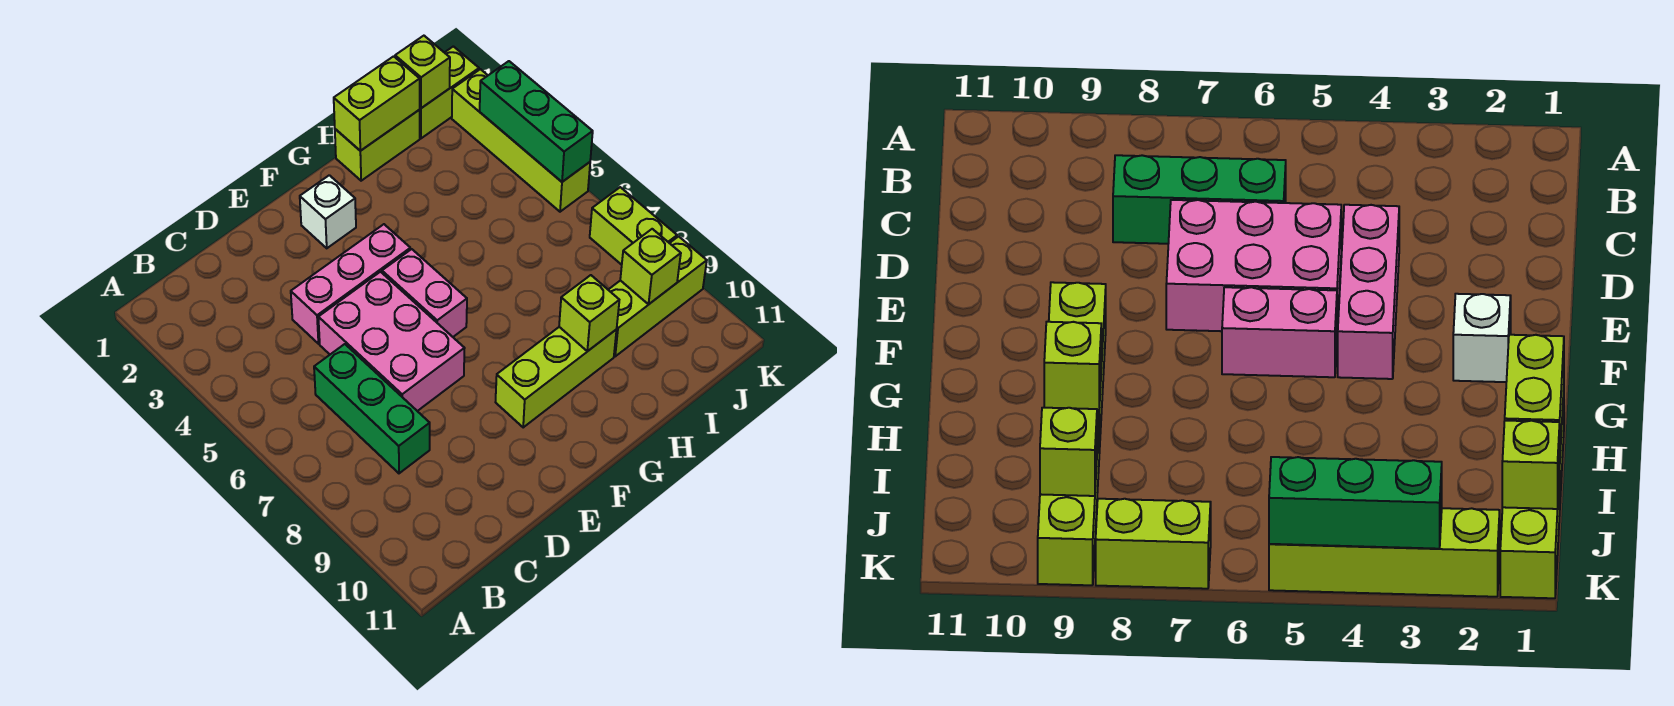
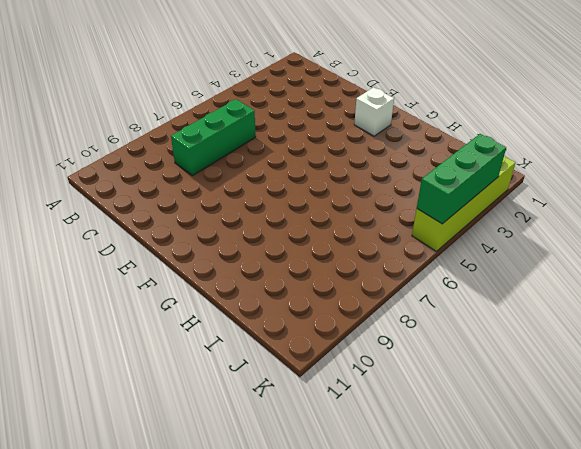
none -> pink 1x3 brick [291,224,410,344]
none -> pink 2x3 brick [318,272,465,411]
none -> pink 1x2 brick [382,249,467,337]

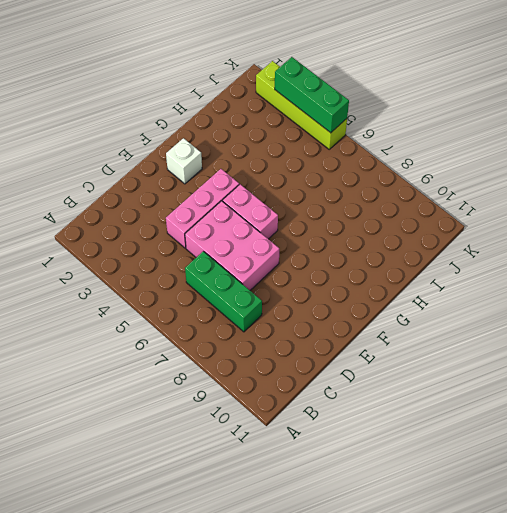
none -> lime 1x3 brick [496,327,616,427]
none -> lime 1x2 brick [335,110,420,181]
none -> lime 1x3 brick [608,236,707,356]

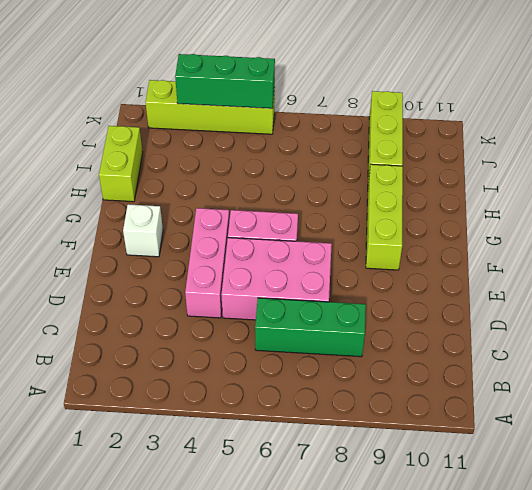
none -> lime 1x2 brick [419,46,479,138]
none -> lime 1x2 brick [590,187,677,265]
none -> lime 1x2 brick [334,56,420,151]

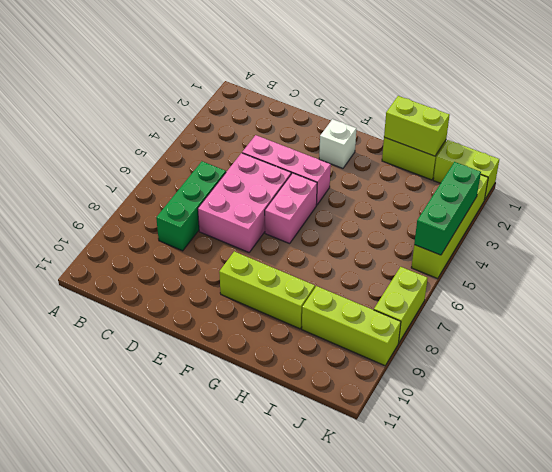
none -> lime 1x1 brick [559,275,619,351]
none -> lime 1x1 brick [395,36,450,108]
none -> lime 1x1 brick [620,229,681,304]

